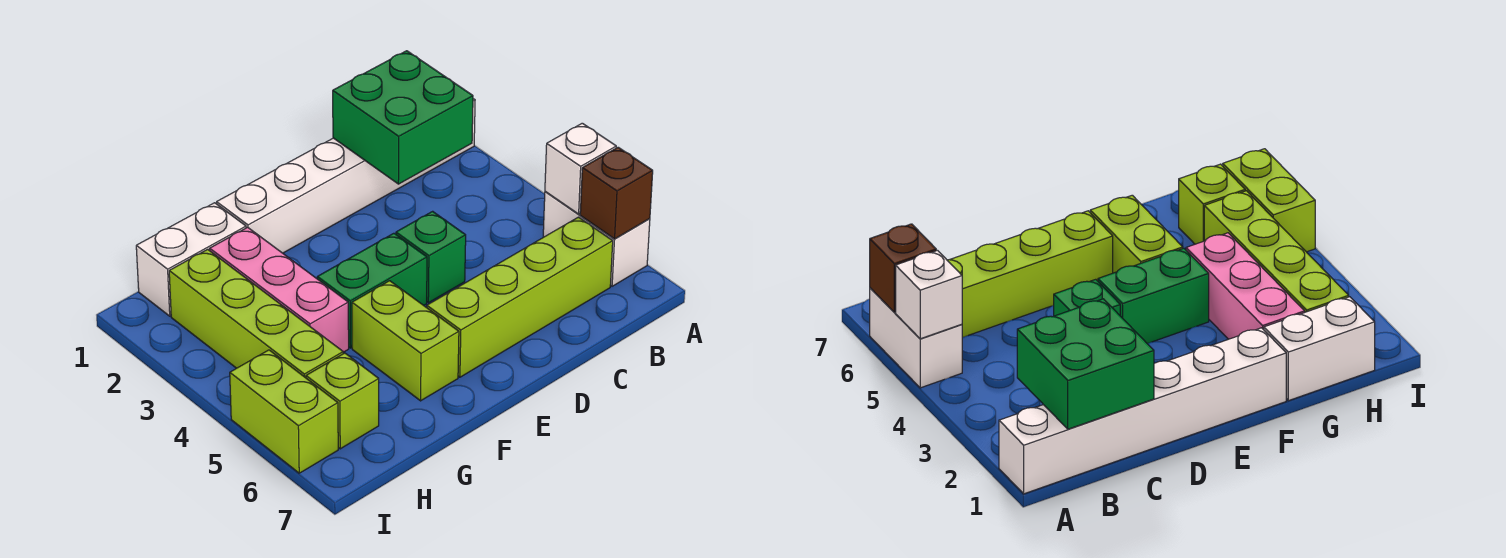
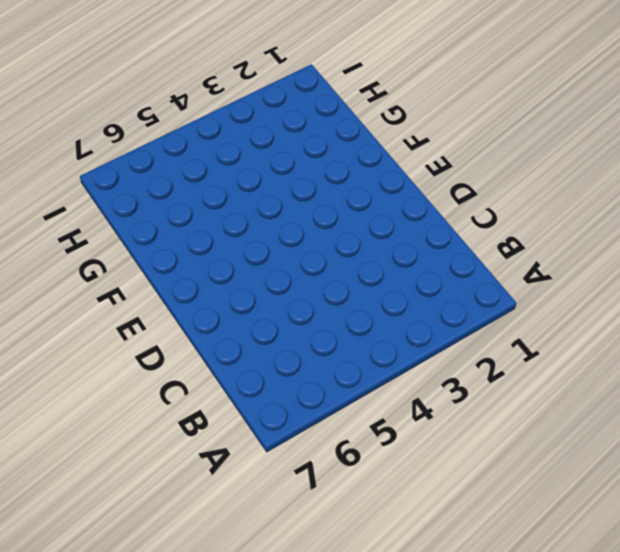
none -> white 1x6 brick [217,99,475,253]
none -> white 1x2 brick [543,192,650,286]
none -> lime 1x4 brick [427,217,613,377]

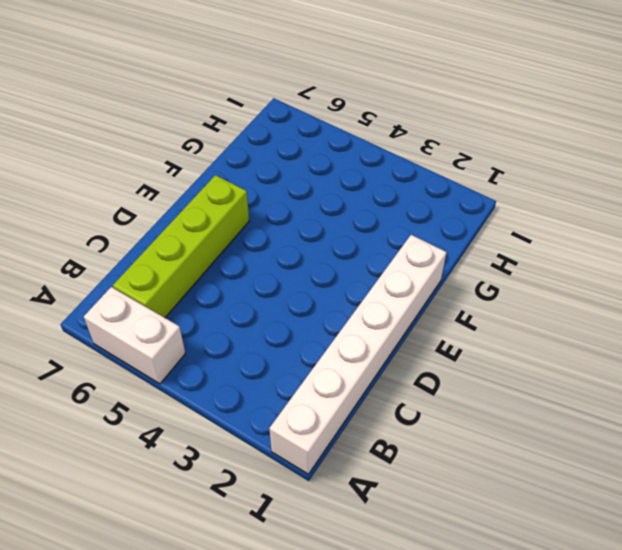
none -> green 1x1 brick [396,211,466,303]
none -> green 1x2 brick [317,233,427,348]
none -> lime 1x2 brick [352,281,459,401]

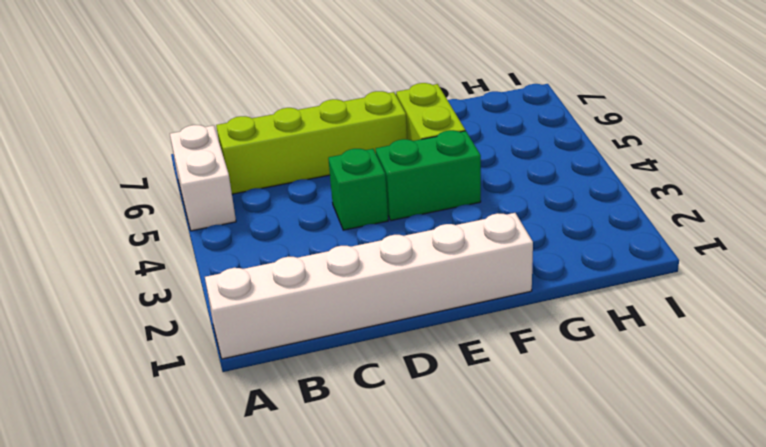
none -> white 1x2 brick [136,203,246,316]
none -> pink 1x3 brick [210,227,349,352]
none -> lime 1x4 brick [169,249,343,378]

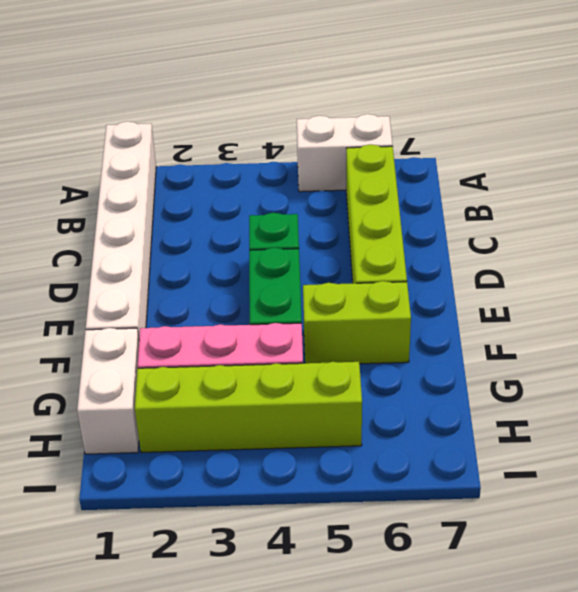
none -> lime 1x1 brick [306,353,379,449]
none -> lime 1x2 brick [230,350,338,473]
none -> white 1x1 brick [545,123,616,214]

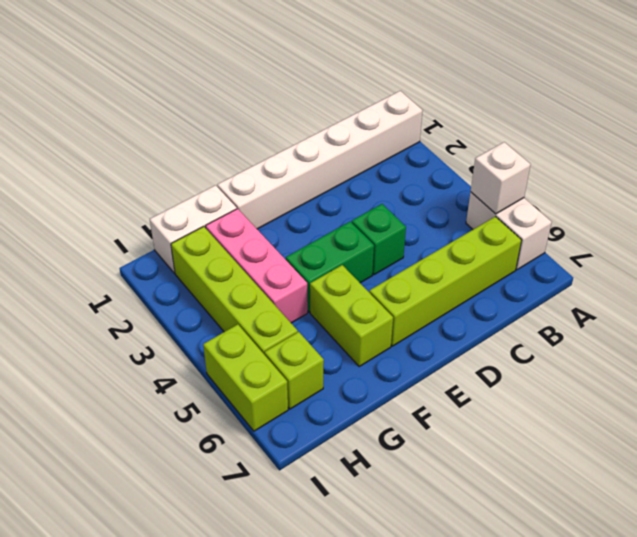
none -> brown 1x1 brick [580,147,653,239]
none -> green 2x2 brick [333,51,473,184]

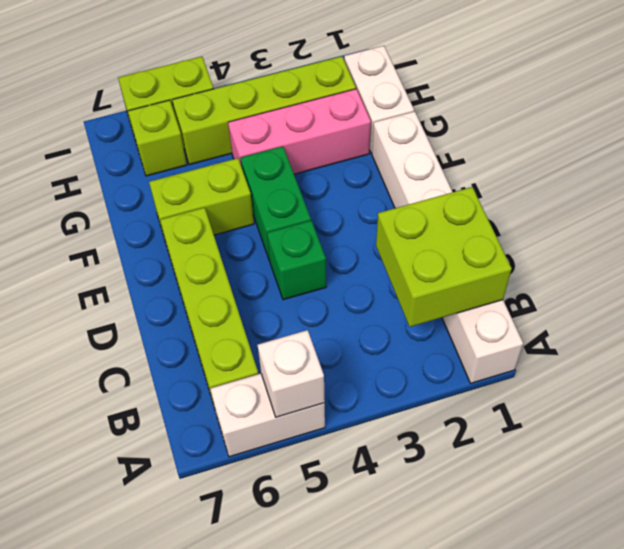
lime 2x2 brick [376,187,512,327] -> green 2x2 brick [333,51,473,184]
none -> brown 1x1 brick [580,147,653,239]

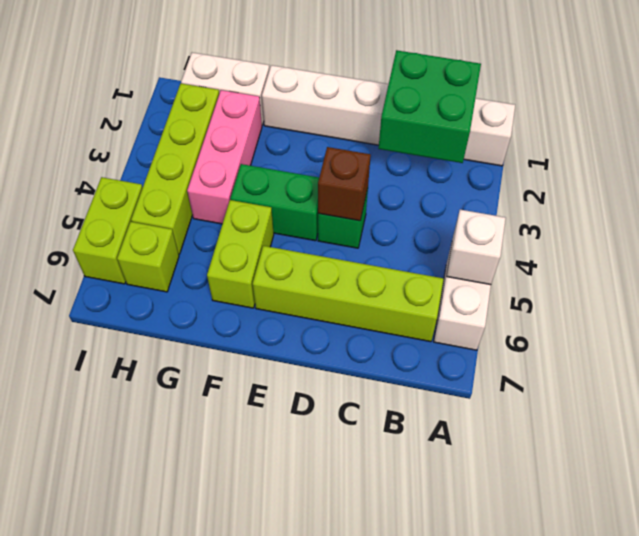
brown 1x1 brick [318,147,371,221] -> brown 1x1 brick moved to [580,147,653,239]

